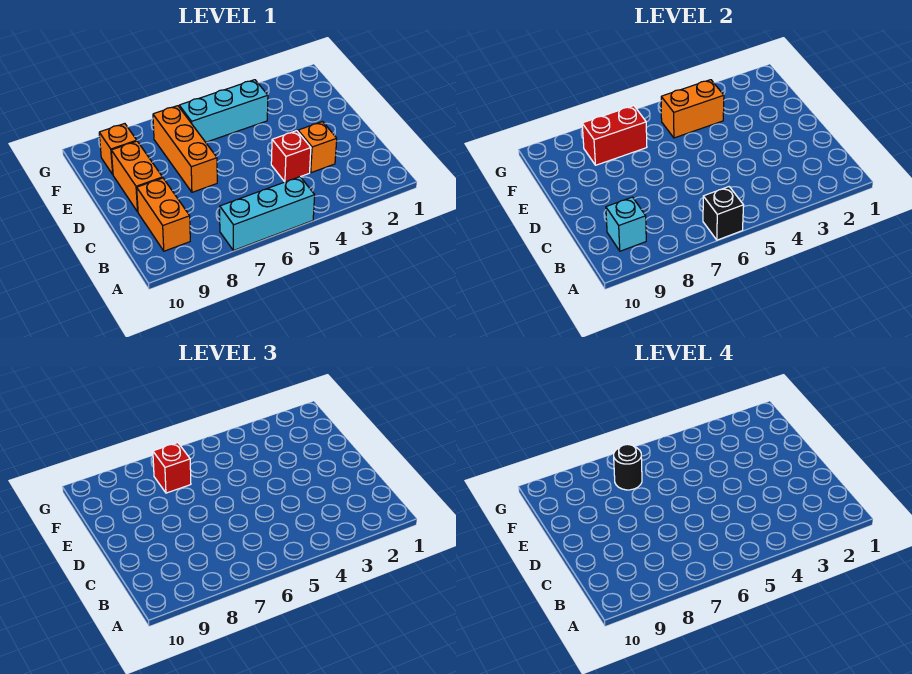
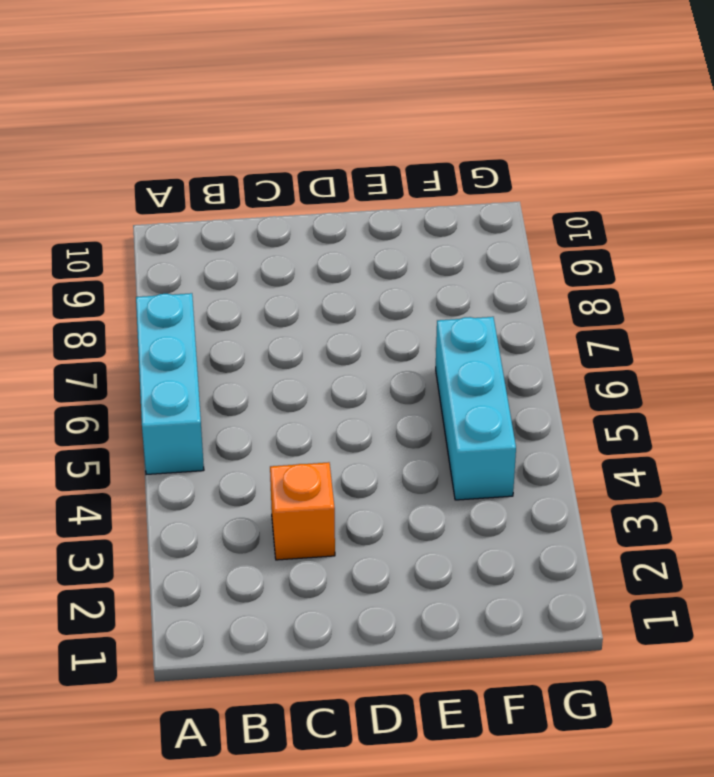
none -> orange 1x2 brick [137,178,190,251]
none -> red 1x1 brick [271,131,311,182]
none -> orange 1x3 brick [153,106,217,192]

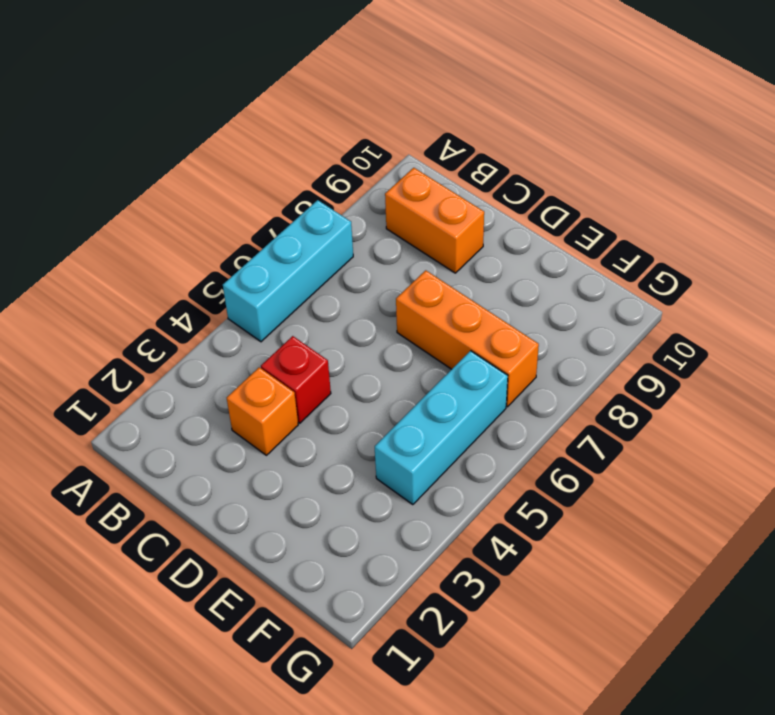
none -> orange 1x2 brick [111,141,163,212]
none -> orange 1x1 brick [99,124,137,174]
none -> black 1x1 brick [703,187,744,240]

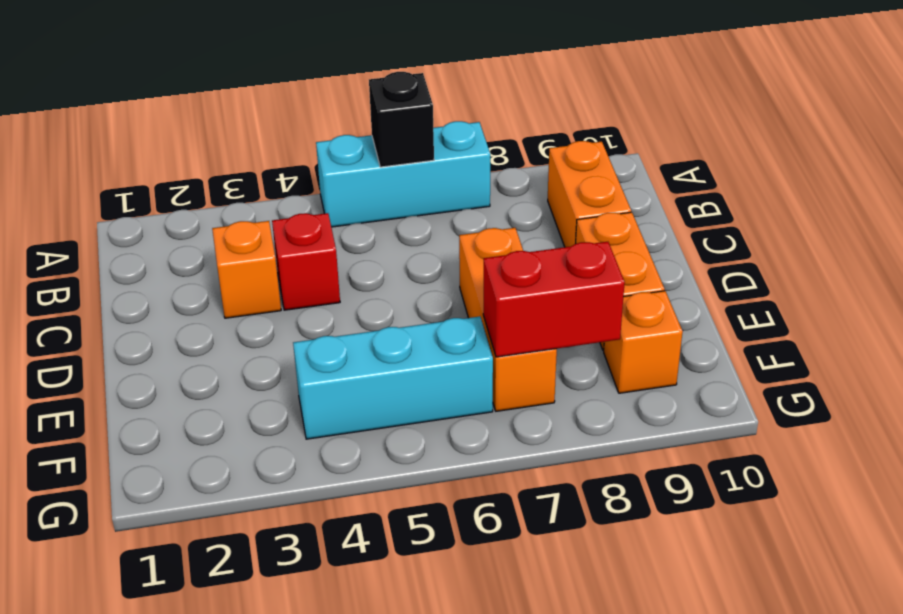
none -> cyan 1x1 brick [606,197,646,251]
none -> orange 1x2 brick [661,80,724,138]
none -> red 1x1 brick [153,443,191,493]

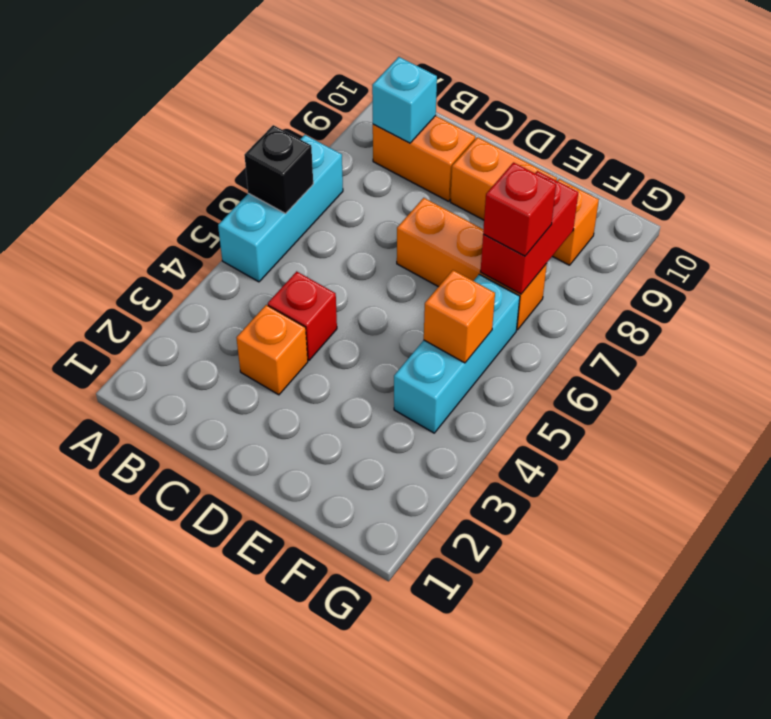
orange 1x1 brick [424,270,495,363] -> orange 1x2 brick [661,80,724,138]
none -> black 1x1 round brick [614,444,642,490]

